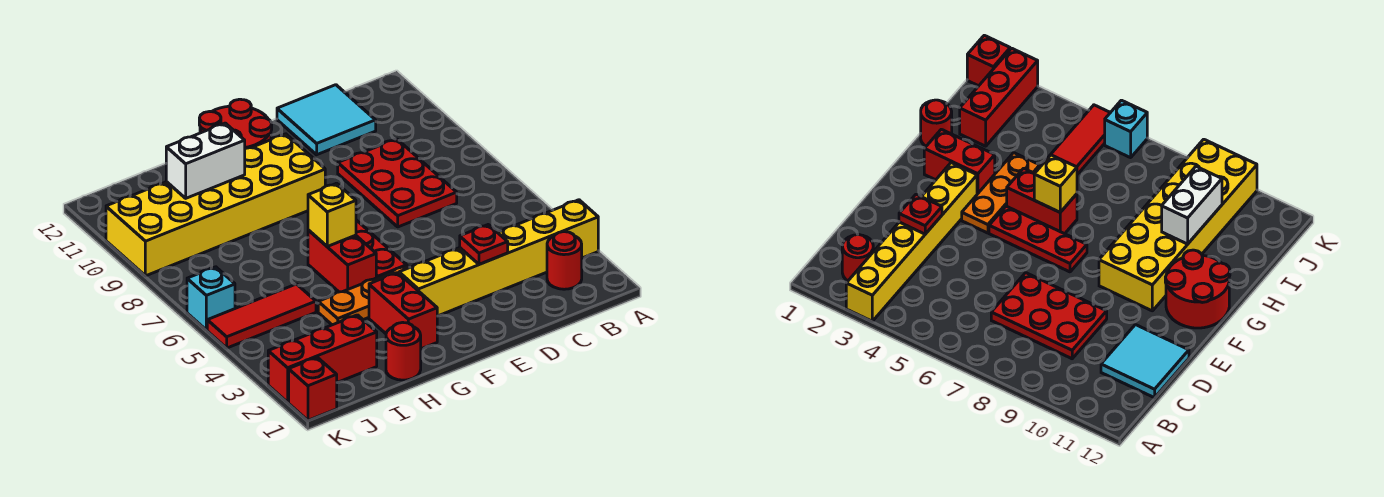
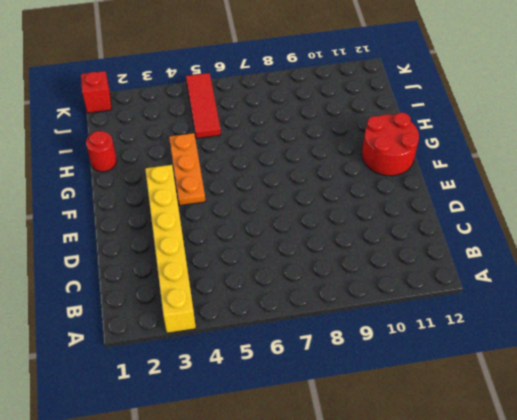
none -> red 1x1 round brick [547,232,582,289]
none -> red 2x3 plate [338,139,457,227]
none -> cyan 2x2 tile [277,85,376,155]

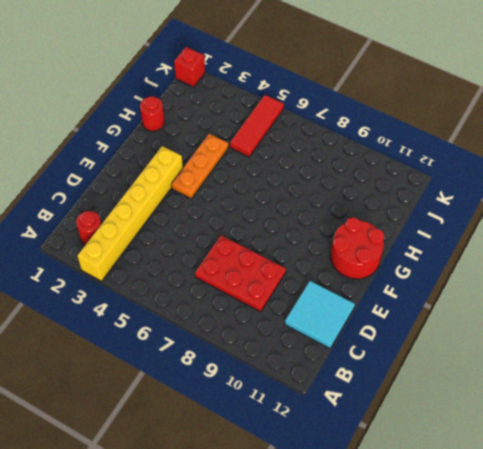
none -> red 1x3 plate [356,220,407,278]
none -> yellow 2x6 brick [106,134,325,276]
none -> red 1x2 brick [369,273,437,349]

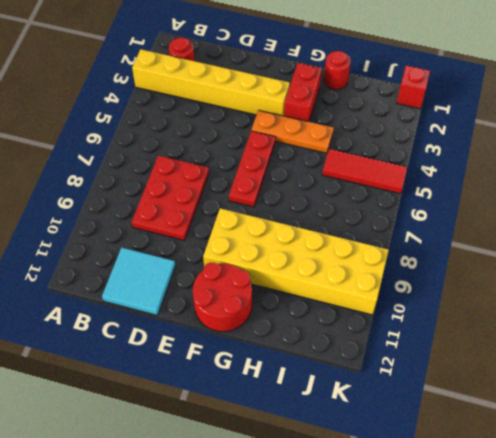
none -> red 1x2 brick [308,230,376,292]
none -> red 1x3 brick [268,315,377,402]
none -> cyan 1x1 brick [187,267,235,330]

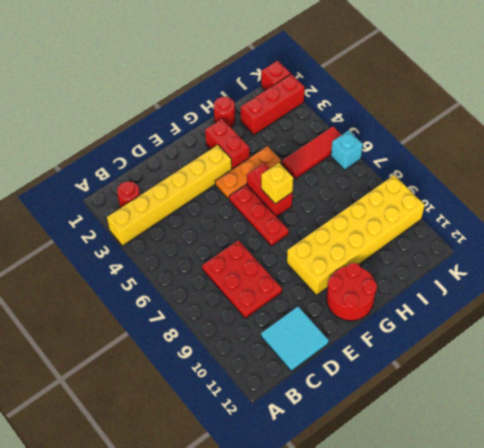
none -> red 1x1 plate [460,225,508,264]
none -> white 1x2 brick [166,123,245,198]

